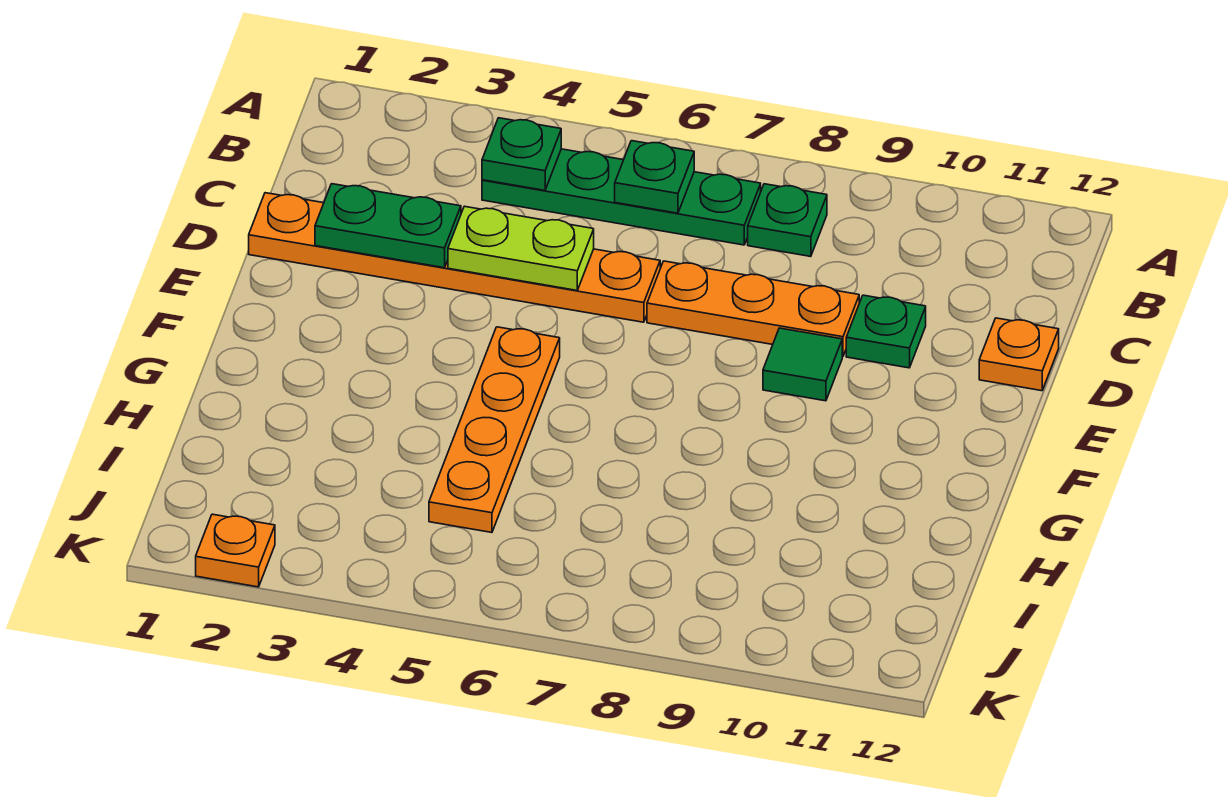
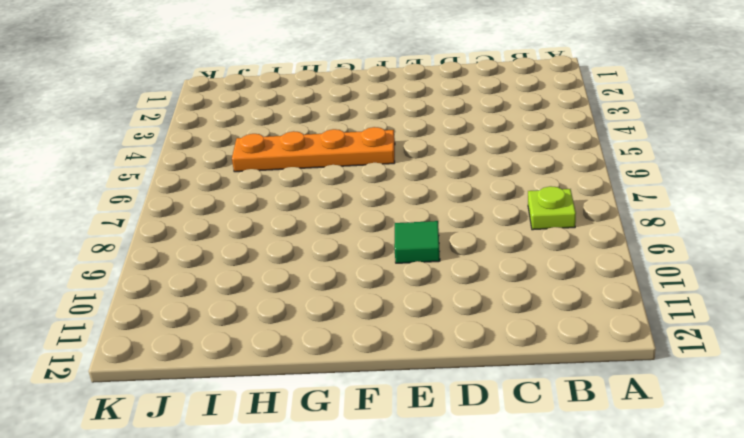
lime 1x1 plate [528,186,576,230] -> green 1x1 plate [748,184,827,257]
none -> green 1x4 plate [482,149,761,245]
none -> orange 1x6 plate [249,193,660,322]
none -> orange 1x3 plate [647,261,859,356]

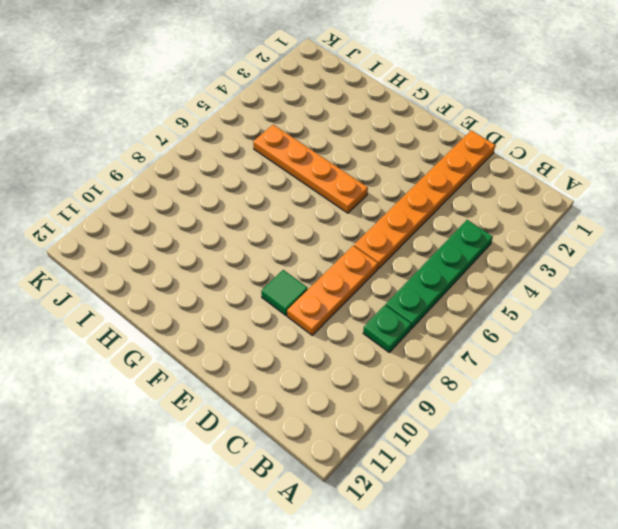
none -> green 1x1 plate [846,295,926,368]
none -> orange 1x1 plate [979,318,1059,391]
none -> orange 1x1 plate [196,514,275,587]

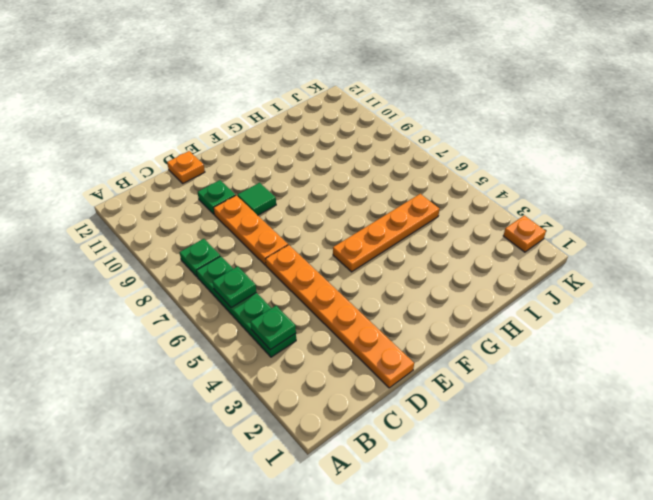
none -> green 1x2 plate [315,184,461,268]
none -> lime 1x2 plate [448,206,594,290]

